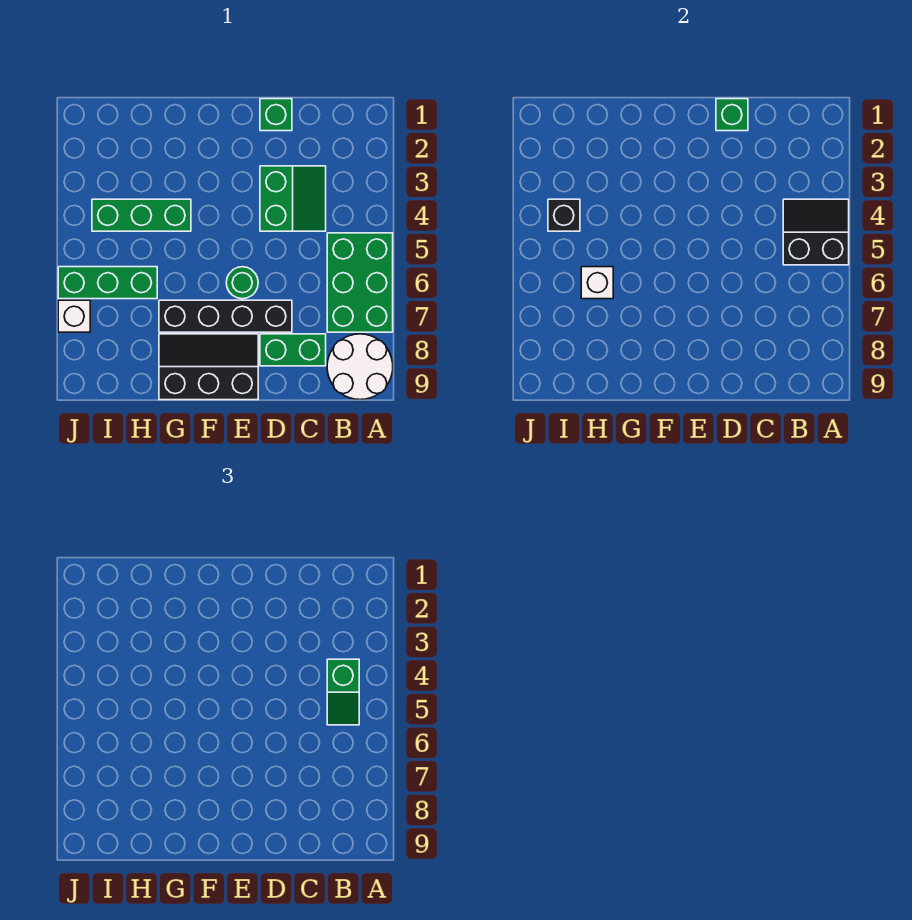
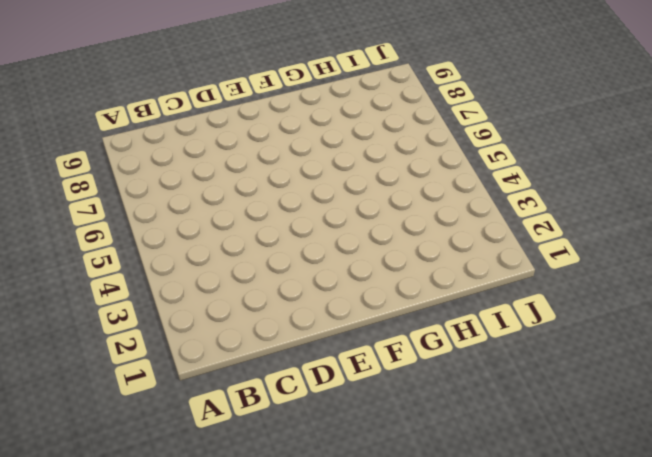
none -> green 2x3 brick [327,233,393,332]
none -> white 2x2 round brick [327,334,393,400]
none -> green 2x2 slope [260,166,326,231]

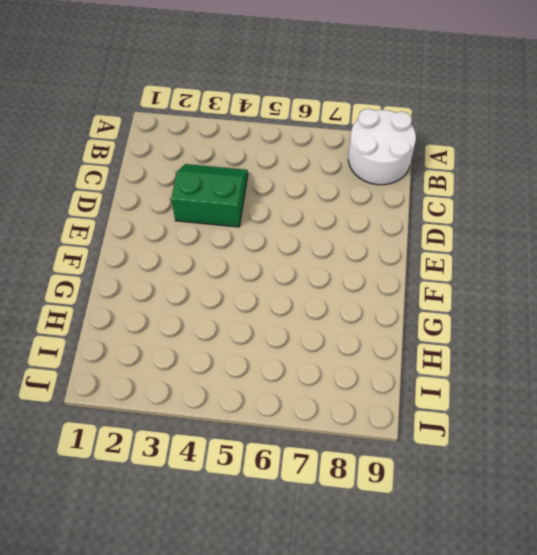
none -> green 2x3 brick [327,233,393,332]
none -> green 1x2 brick [260,334,326,366]
none -> green 1x1 brick [260,99,292,131]

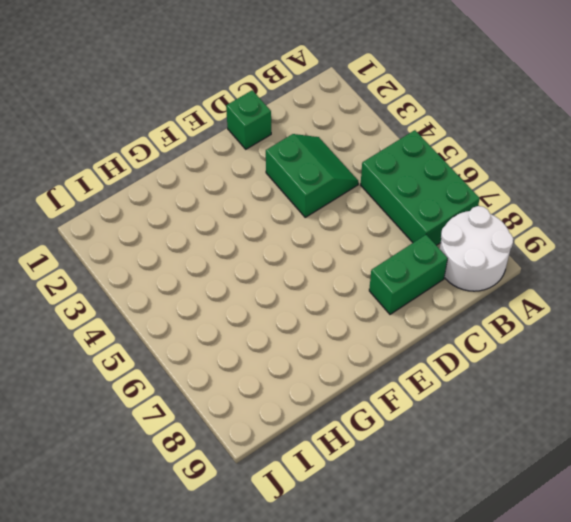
none -> black 1x4 brick [159,300,292,332]
none -> green 1x1 round brick [226,267,258,299]
none -> black 2x3 slope [159,334,258,400]

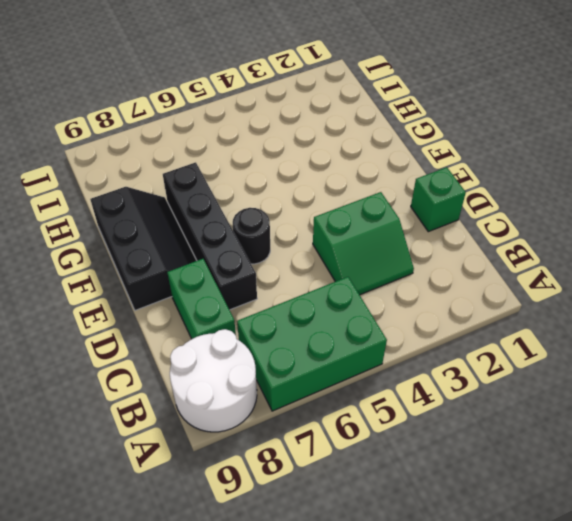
black 1x1 round brick [233,208,270,264] -> green 1x1 round brick [226,267,258,299]
none -> green 1x3 brick [92,199,191,231]
none -> green 1x3 brick [58,267,157,299]
none -> white 1x1 brick [58,300,90,332]

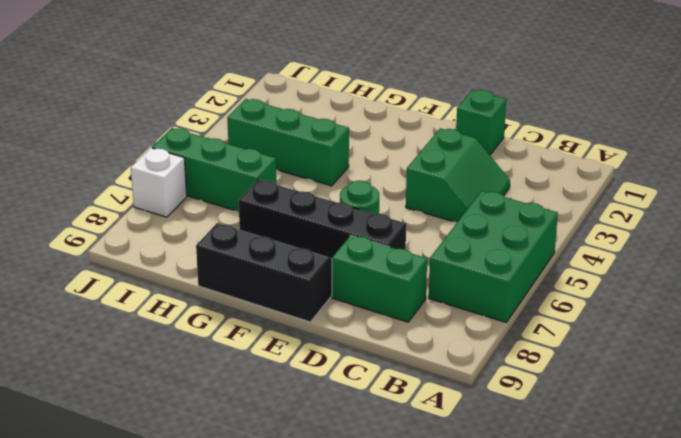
none -> white 2x2 round brick [327,334,393,400]
none -> black 2x2 slope [783,199,849,265]
none -> green 1x1 brick [716,99,748,131]

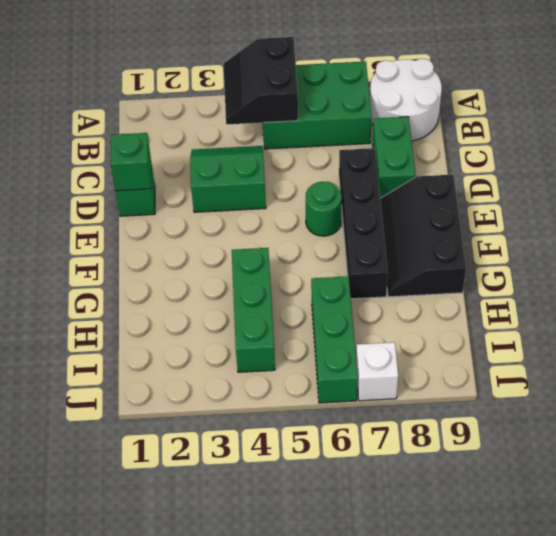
none -> white 1x1 brick [581,267,613,299]
none -> black 1x1 brick [548,199,580,231]
none -> green 1x2 slope [327,659,359,725]

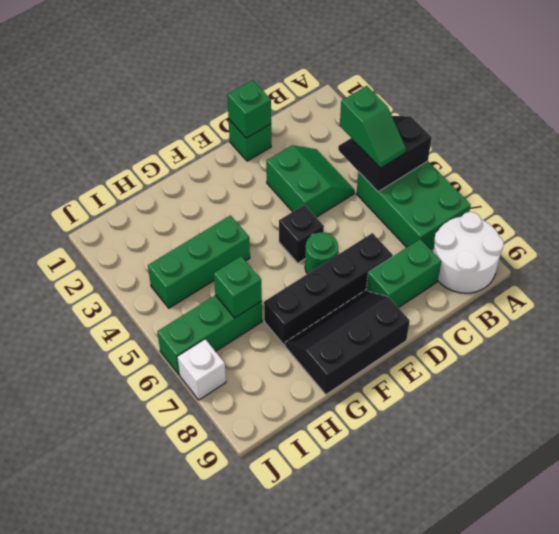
black 1x1 brick [279,205,324,263] -> black 1x1 brick moved to [548,199,580,231]
green 1x1 brick [214,256,262,318] -> white 1x1 brick [581,267,613,299]

